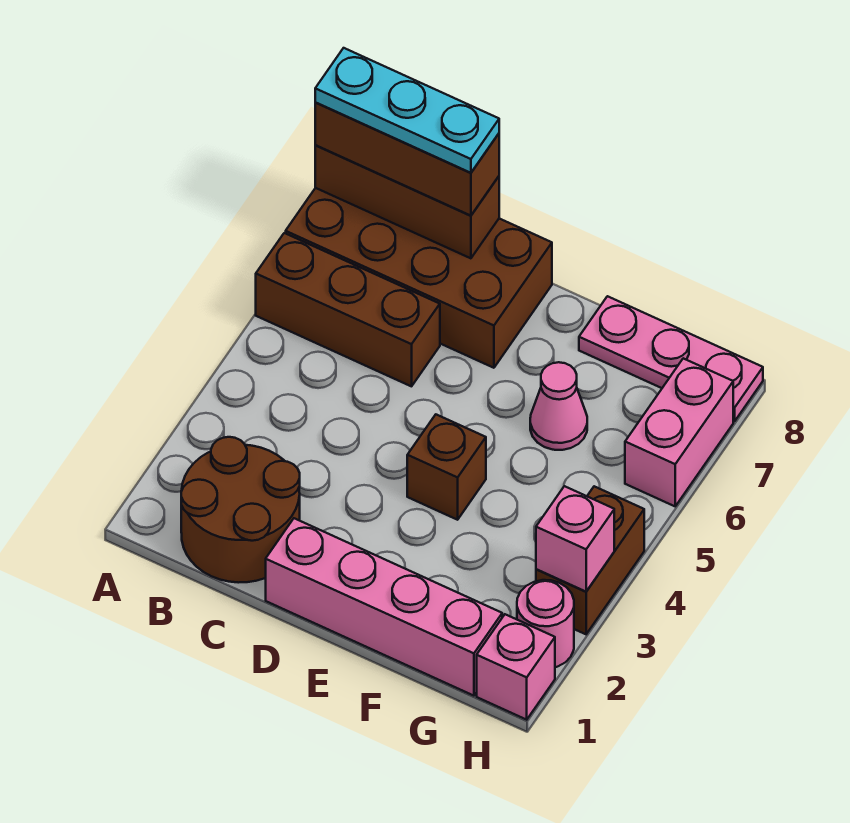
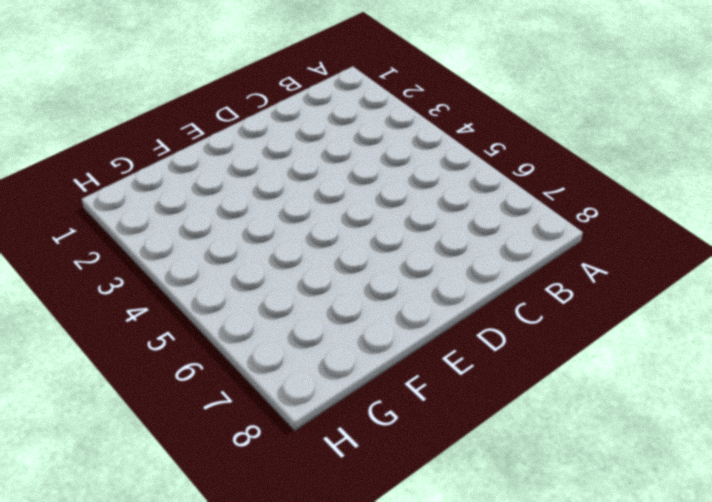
none -> brown 1x3 brick [256,233,440,386]
none -> brown 2x4 brick [286,188,552,368]
none -> brown 2x2 round brick [181,437,300,583]

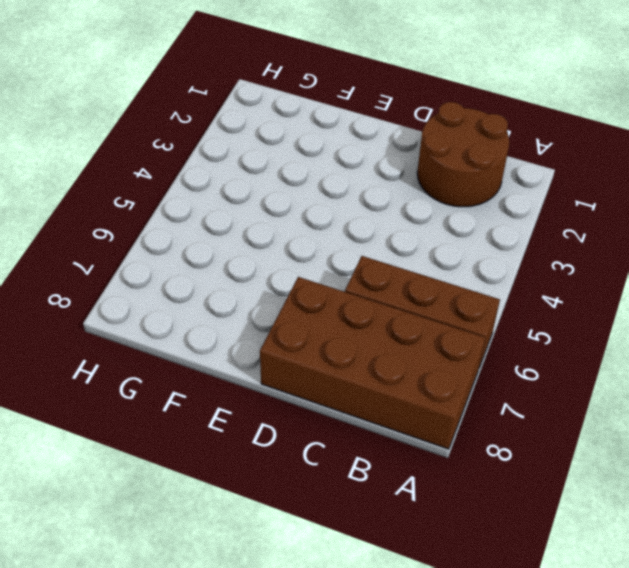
none -> pink 1x4 brick [266,518,502,696]
none -> brown 1x1 brick [407,415,486,520]
none -> pink 1x1 cone [530,362,587,450]

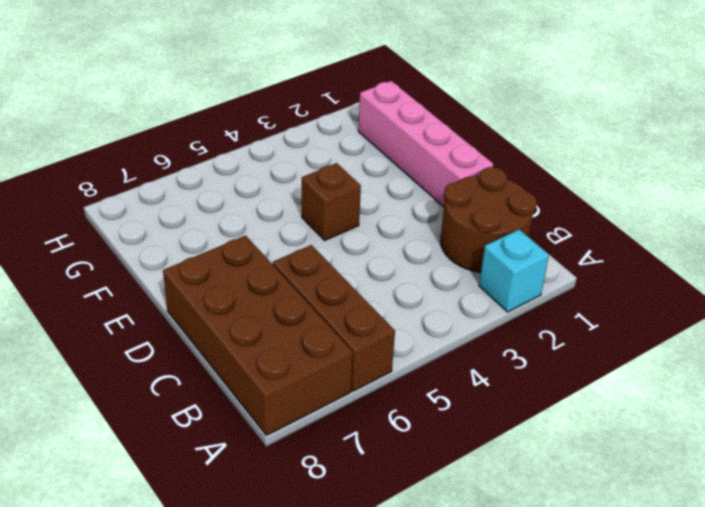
cyan 1x1 brick [479,230,549,312] -> none
none -> pink 1x1 cone [530,362,587,450]
none -> pink 1x3 plate [579,296,763,421]
none -> pink 1x1 brick [477,614,555,720]

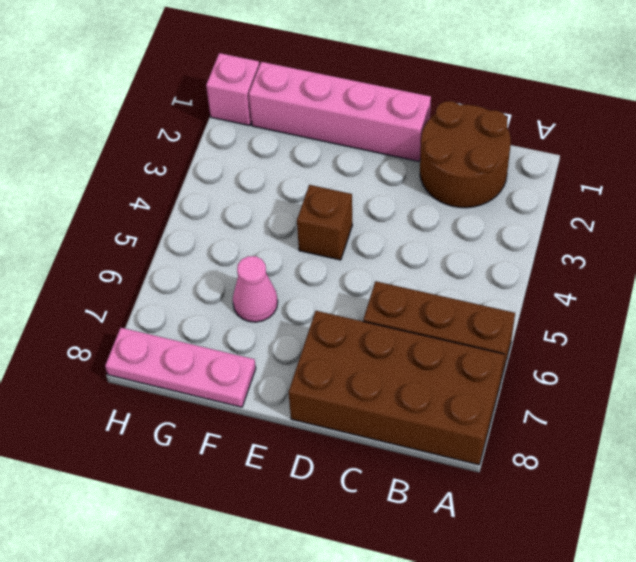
none -> pink 1x1 round brick [517,580,574,667]
none -> brown 1x2 brick [536,486,644,634]
none -> pink 1x2 brick [625,358,733,506]

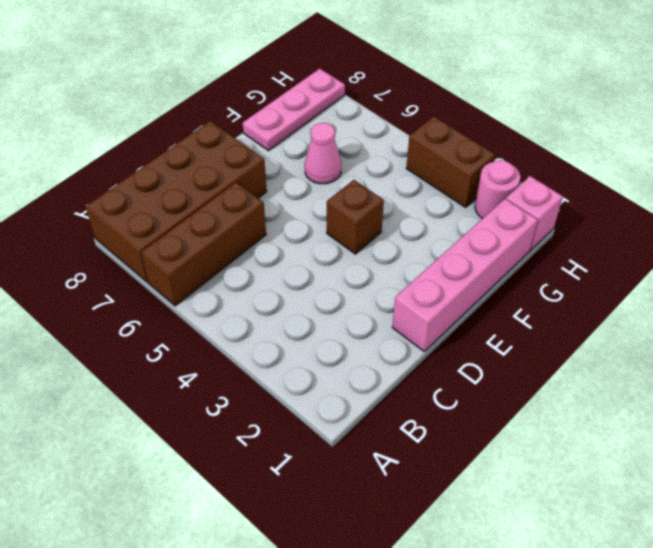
none -> brown 2x2 round brick [181,437,300,583]
none -> pink 1x2 brick [625,358,733,506]
none -> brown 1x3 brick [315,145,499,258]

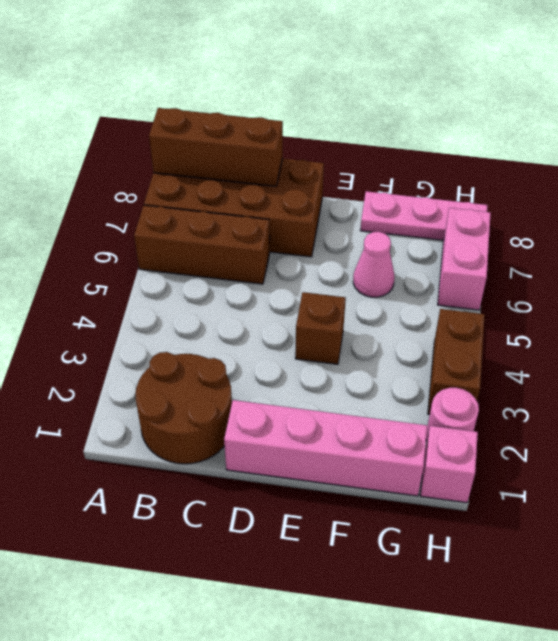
none -> pink 1x1 brick [536,486,614,592]
none -> brown 1x3 brick [315,102,499,216]
none -> cyan 1x3 plate [315,48,499,173]

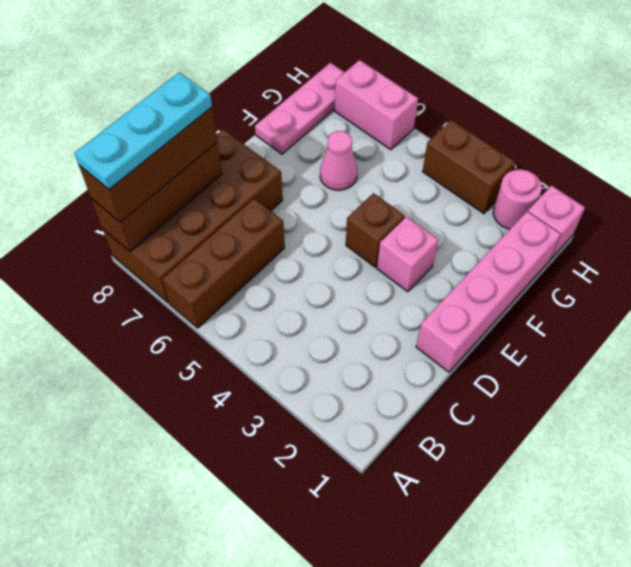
pink 1x1 brick [377,217,438,292] -> pink 1x1 brick moved to [536,486,614,592]
none -> brown 2x2 round brick [181,437,300,583]

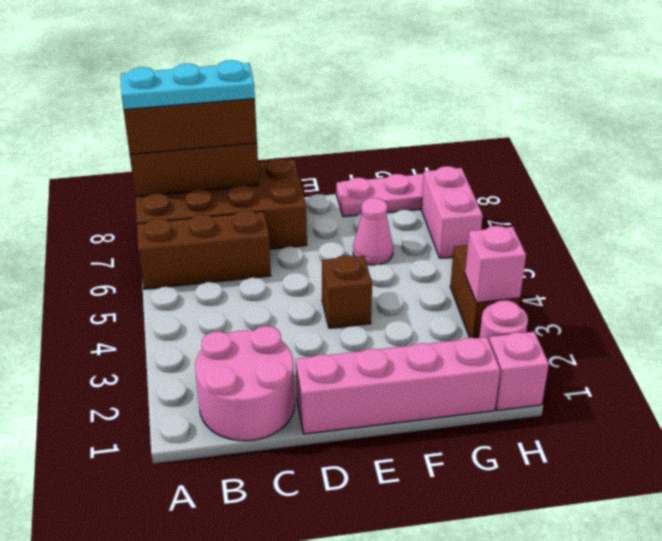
pink 2x2 round brick [195,326,295,441] -> brown 2x2 round brick [181,437,300,583]

